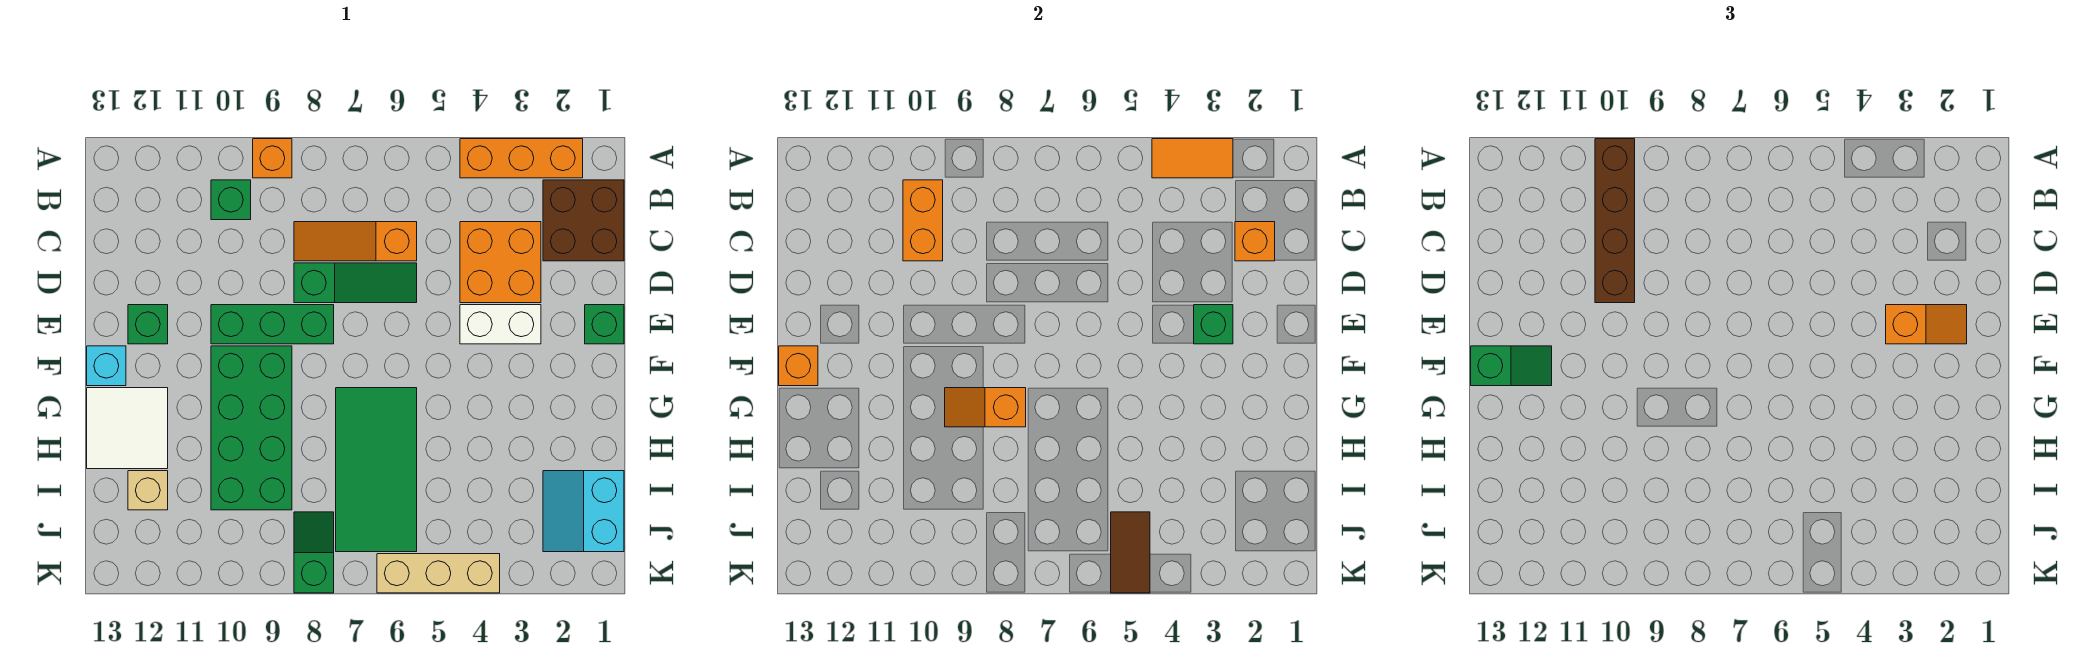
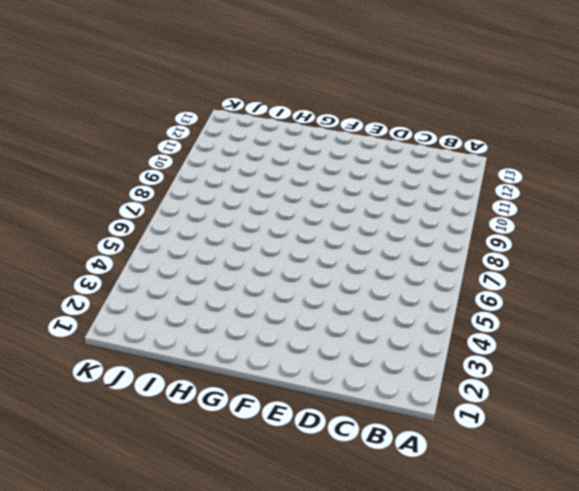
none -> orange 1x3 brick [460,139,583,178]
none -> orange 1x1 brick [253,139,292,178]
none -> brown 2x2 brick [543,180,624,261]

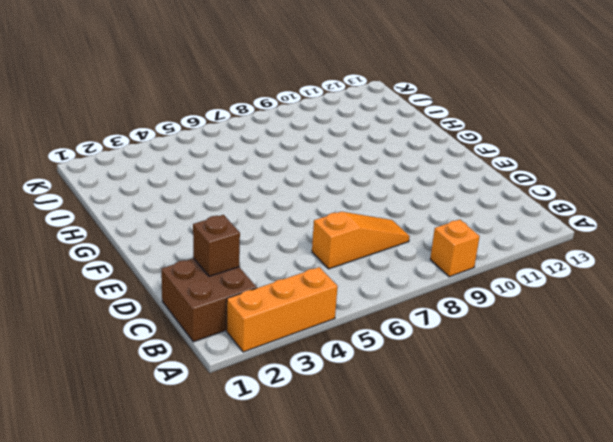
brown 1x1 brick [193,215,240,276] -> orange 1x1 brick [1235,222,1275,261]
none -> green 1x1 brick [211,180,251,220]
none -> orange 2x2 brick [460,222,541,303]
none -> green 1x3 slope [294,263,417,303]

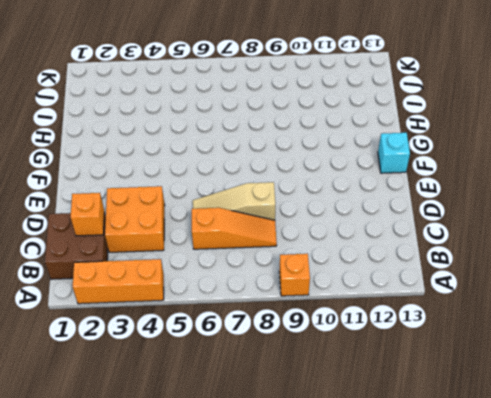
tan 1x3 slope [193,182,275,220] -> green 1x3 slope [294,263,417,303]
none -> green 1x1 brick [211,180,251,220]
none -> green 1x1 brick [585,305,624,344]
none -> white 1x2 brick [460,305,541,344]

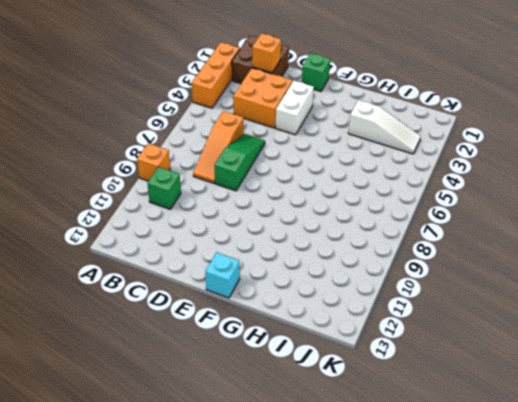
white 1x3 slope [348,100,421,154] -> none
none -> green 1x3 brick [211,305,334,344]
none -> green 1x1 brick [128,305,168,344]
none -> green 2x4 brick [211,346,292,510]

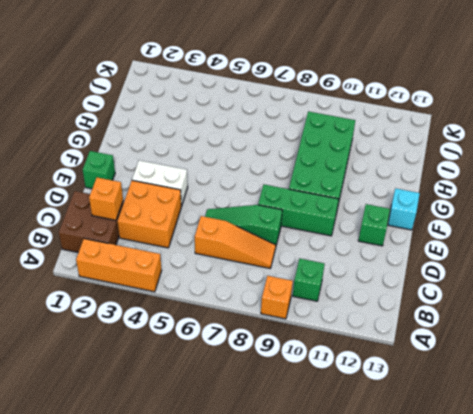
none -> green 2x4 tile [336,388,417,552]
none -> white 2x2 tile [87,388,168,469]
none -> cyan 2x2 slope [543,471,624,552]

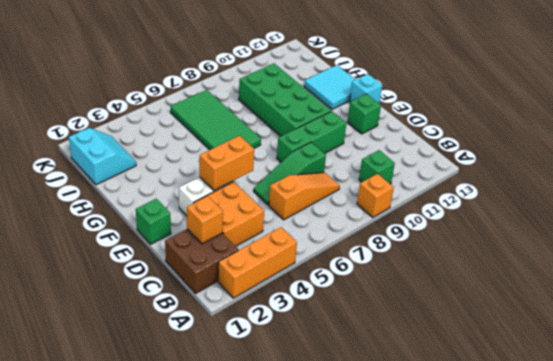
orange 1x2 brick [200,136,254,190] -> orange 1x2 brick turned to [903,180,943,261]
cyan 2x2 tile [304,65,356,109] -> white 2x2 tile [87,388,168,469]
none -> tan 1x1 brick [128,471,168,510]
none -> green 1x2 slope [294,512,334,593]
none -> tan 1x3 brick [377,554,500,593]

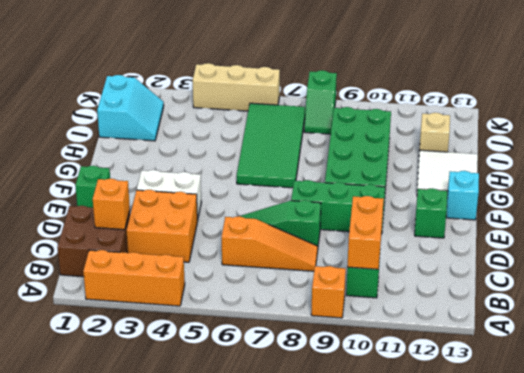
none -> orange 1x2 tile [1152,139,1233,178]
none -> green 1x1 brick [1194,305,1233,344]
none -> orange 1x1 brick [779,346,818,386]

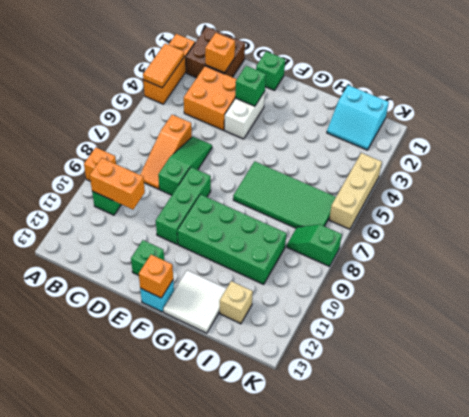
none -> orange 1x2 slope [945,388,1026,427]
none -> brown 1x2 tile [1111,512,1150,593]
none -> brown 1x4 brick [1595,139,1635,303]

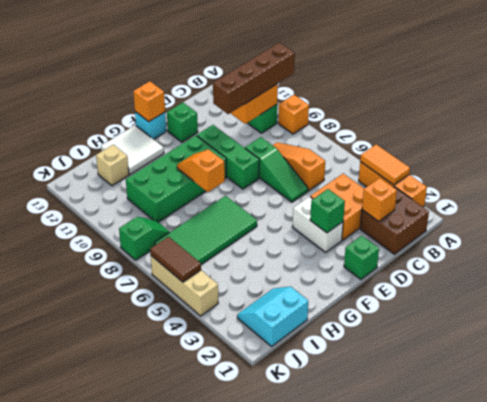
brown 1x2 tile [150,237,201,282] -> brown 1x2 tile turned to [1111,512,1150,593]
none -> orange 1x2 slope [1886,305,1967,344]
none -> green 1x2 slope [1471,346,1552,386]

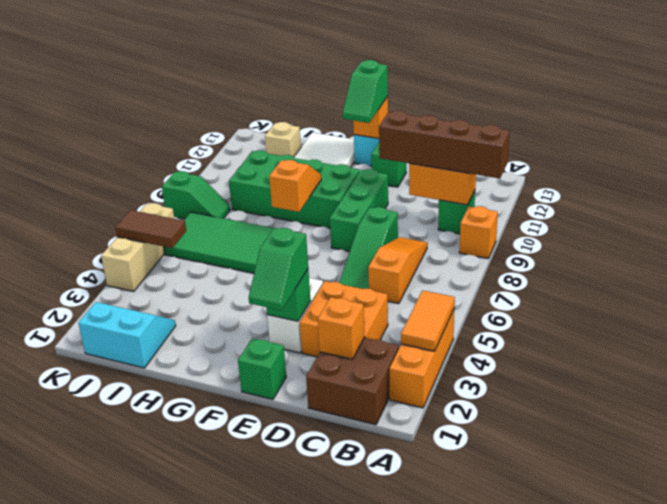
green 1x2 slope [249,228,308,310] -> orange 1x2 slope [1886,305,1967,344]

